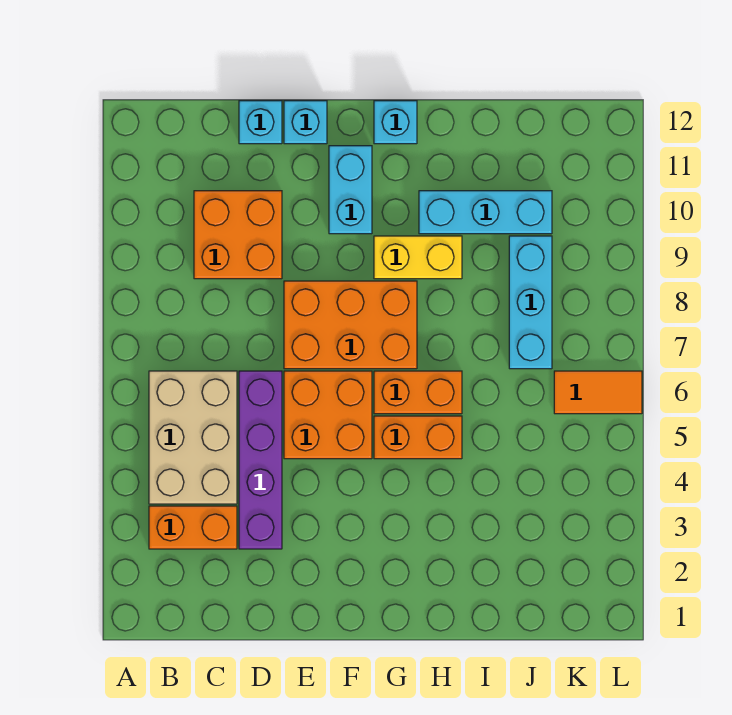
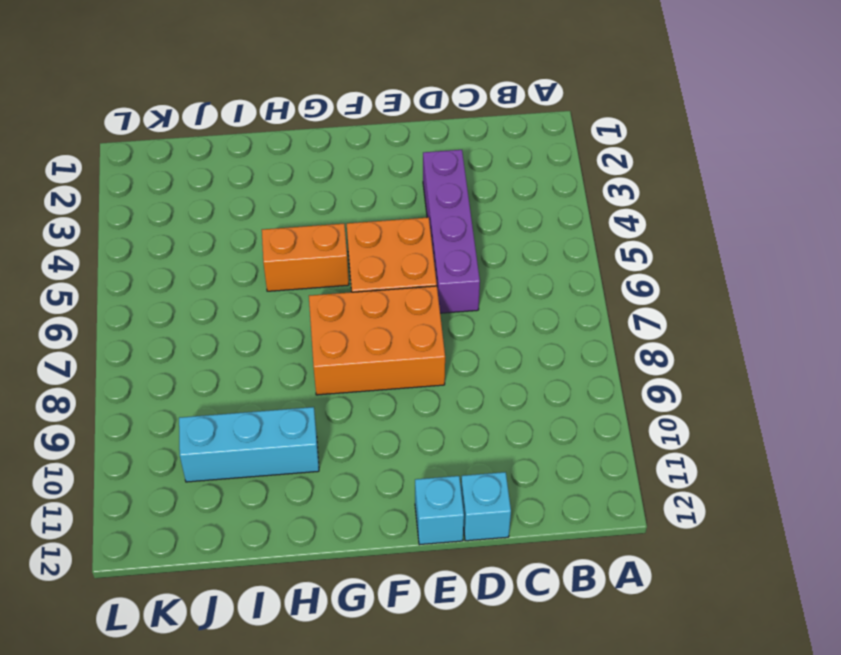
none -> orange 1x2 brick [149,506,237,549]
none -> tan 2x3 brick [149,371,237,504]
none -> orange 2x2 brick [194,191,282,279]

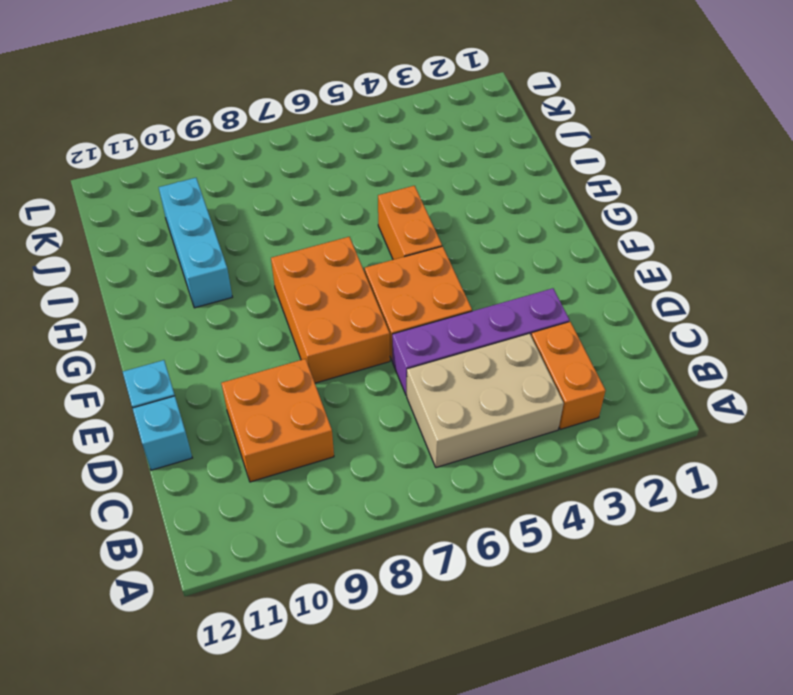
none -> cyan 1x2 brick [329,146,372,234]
none -> orange 1x2 brick [374,371,462,414]
none -> yellow 1x2 brick [374,236,462,279]

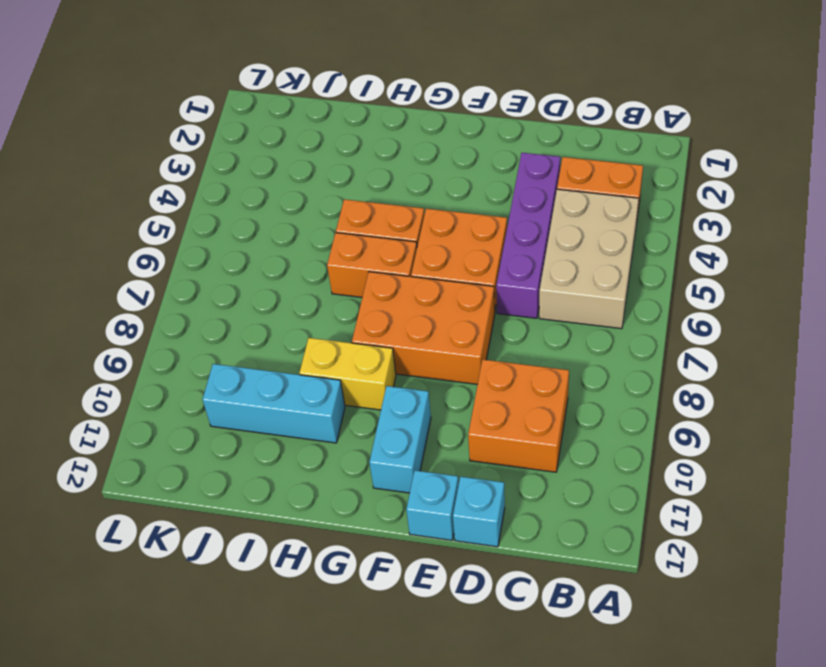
none -> cyan 1x1 brick [374,101,417,144]
none -> cyan 1x3 brick [509,236,552,369]
none -> orange 1x2 tile [554,371,642,414]

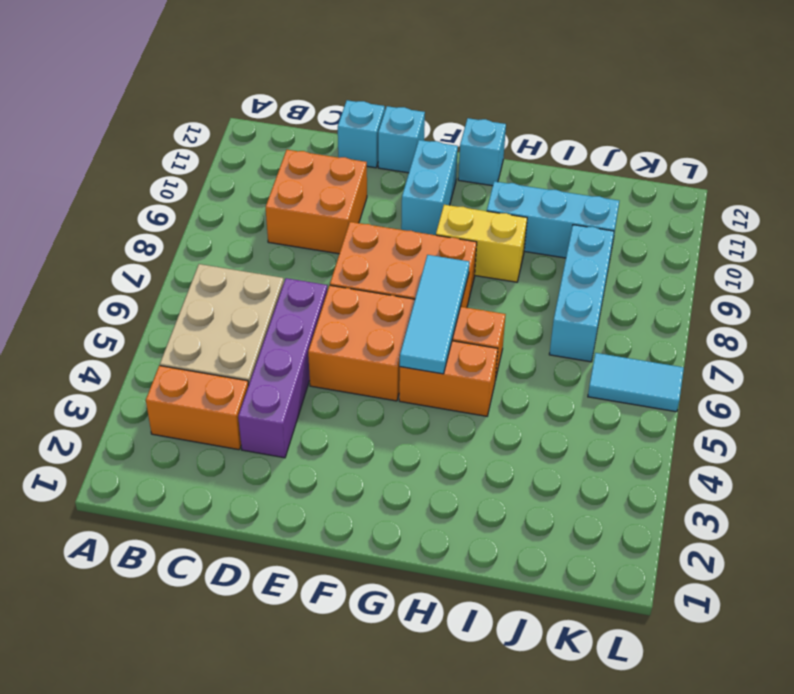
cyan 1x3 tile [400,255,469,374] -> none
cyan 1x2 tile [588,353,684,412] -> orange 1x2 tile [554,371,642,414]

